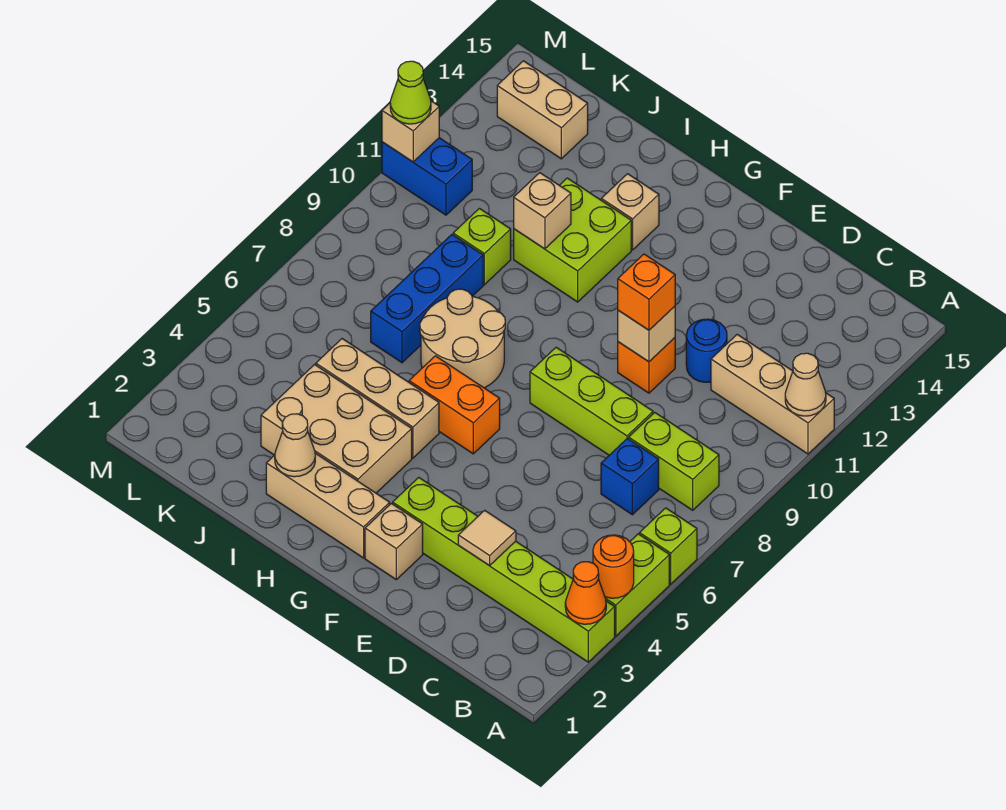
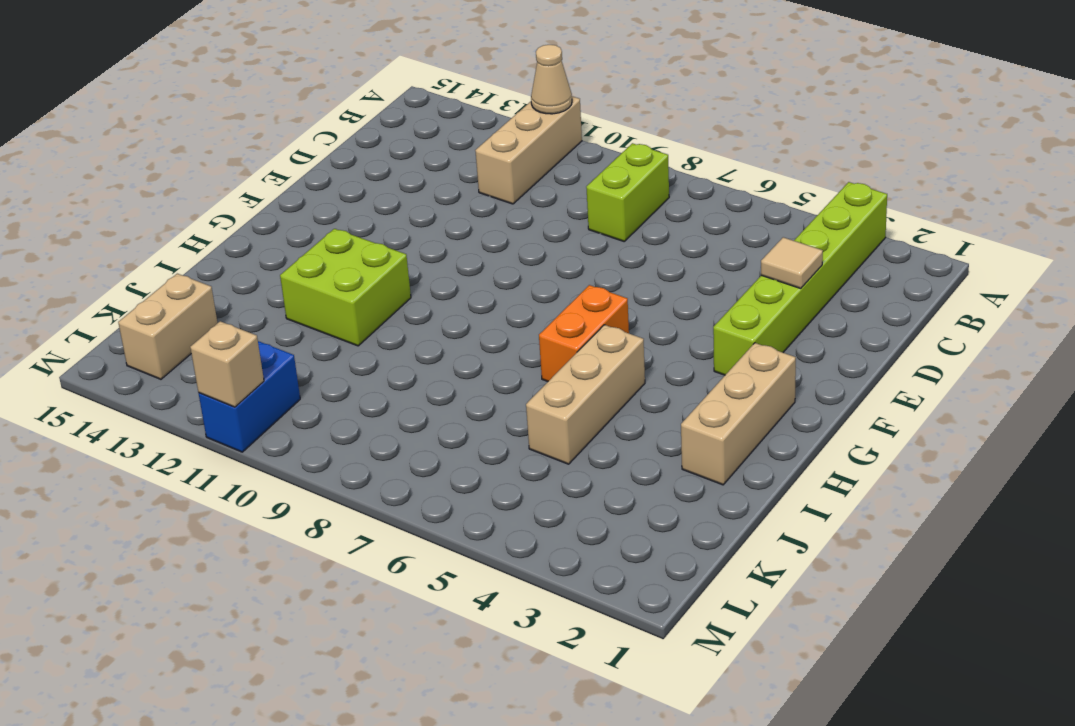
none -> lime 1x2 brick [605,534,669,636]
none -> lime 1x1 brick [639,508,697,584]
none -> blue 1x1 brick [601,438,659,515]
none -> lime 1x3 brick [530,347,653,455]

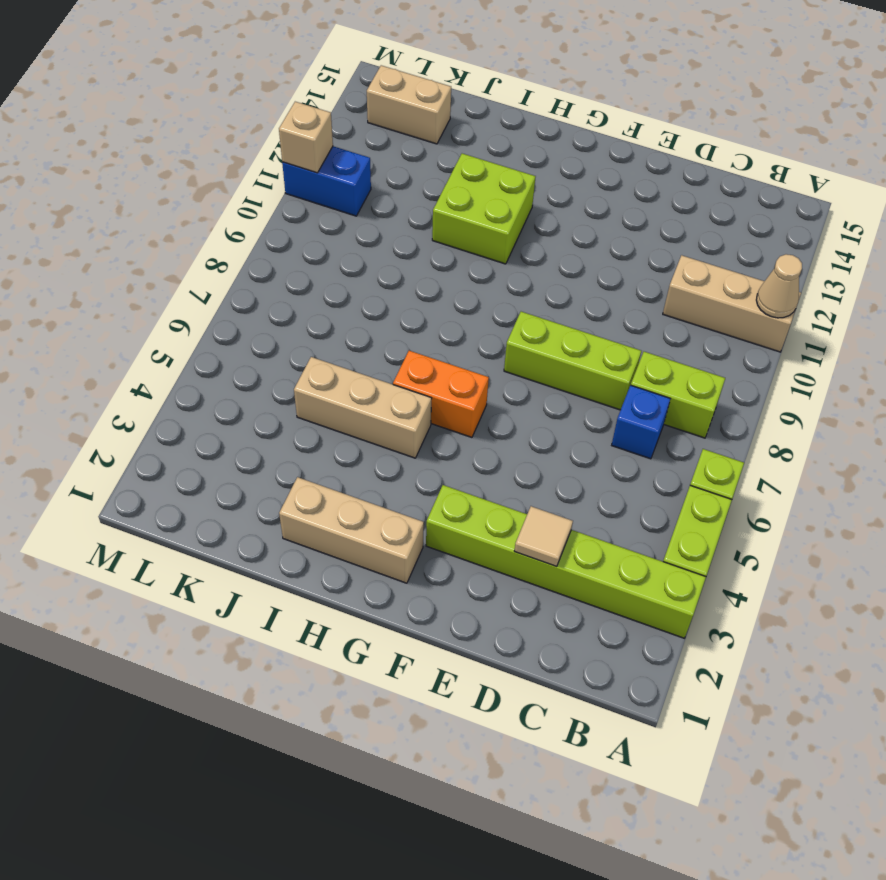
none -> blue 1x1 round brick [686,319,727,382]
none -> orange 1x1 brick [618,338,675,393]
none -> tan 1x1 brick [365,503,423,580]
none -> tan 2x3 brick [261,365,412,493]

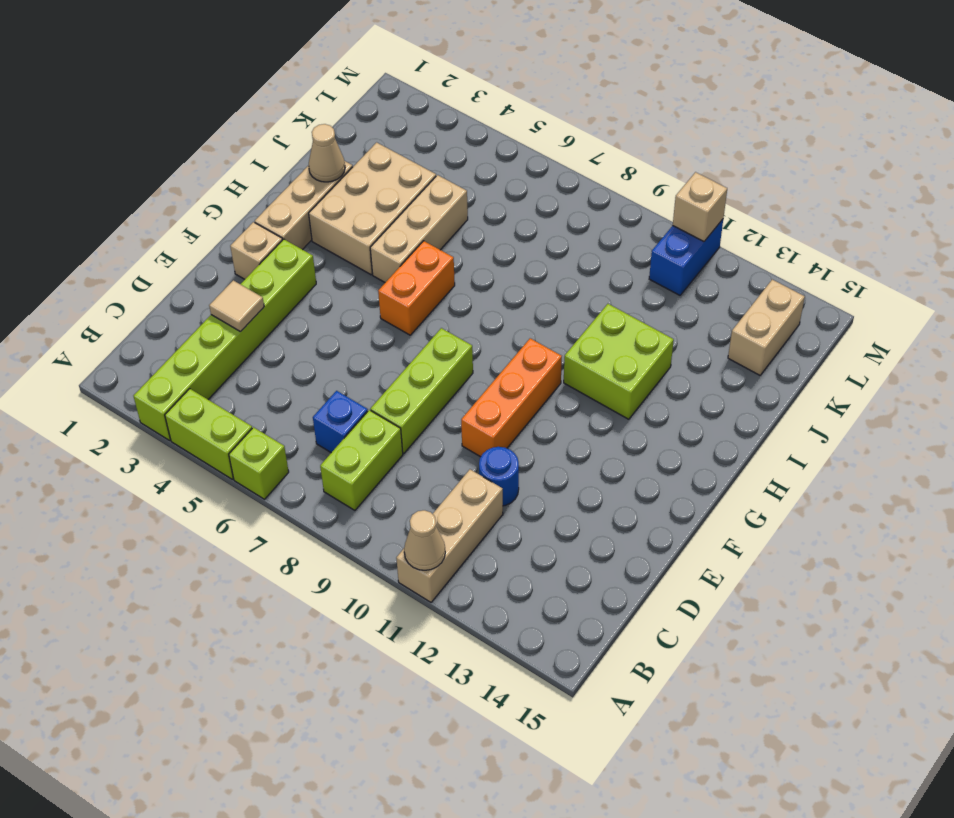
orange 1x3 brick [461,338,562,457] -> orange 1x1 brick [618,338,675,393]
none -> tan 2x2 round brick [420,289,505,388]
none -> tan 1x1 brick [601,174,659,250]
none -> blue 1x3 brick [371,235,483,363]
none -> lime 1x1 brick [453,208,511,285]

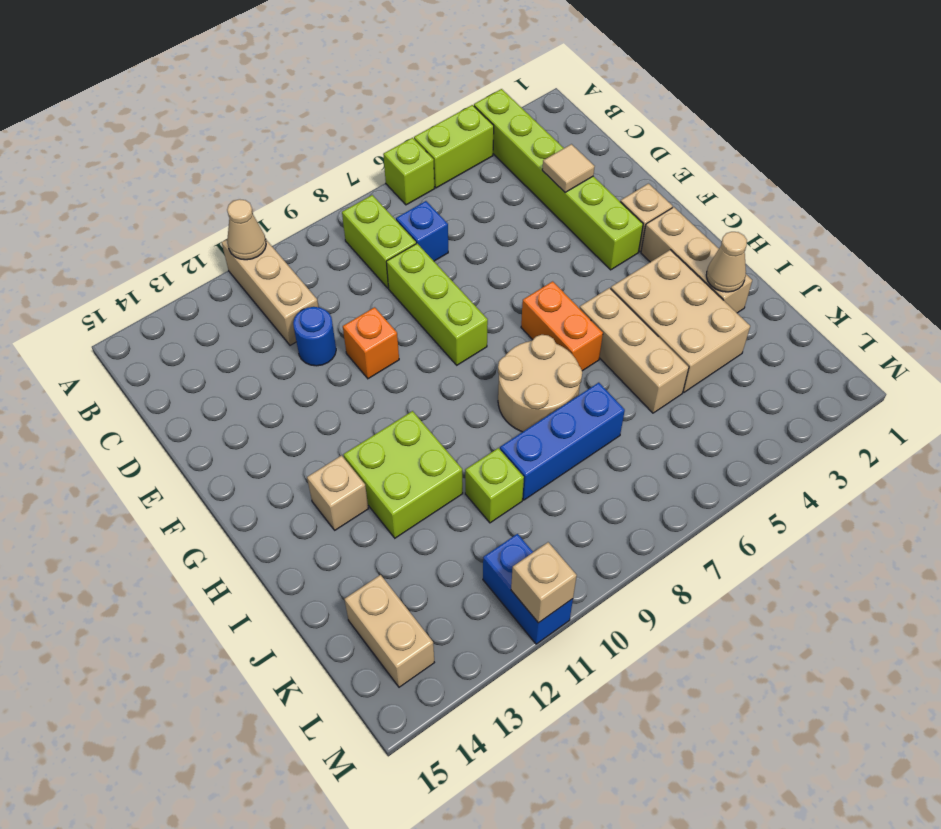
none -> orange 1x1 cone [565,562,606,624]
none -> orange 1x1 round brick [593,535,634,598]
none -> tan 1x1 brick [618,306,675,362]
none -> tan 1x1 brick [514,173,571,249]

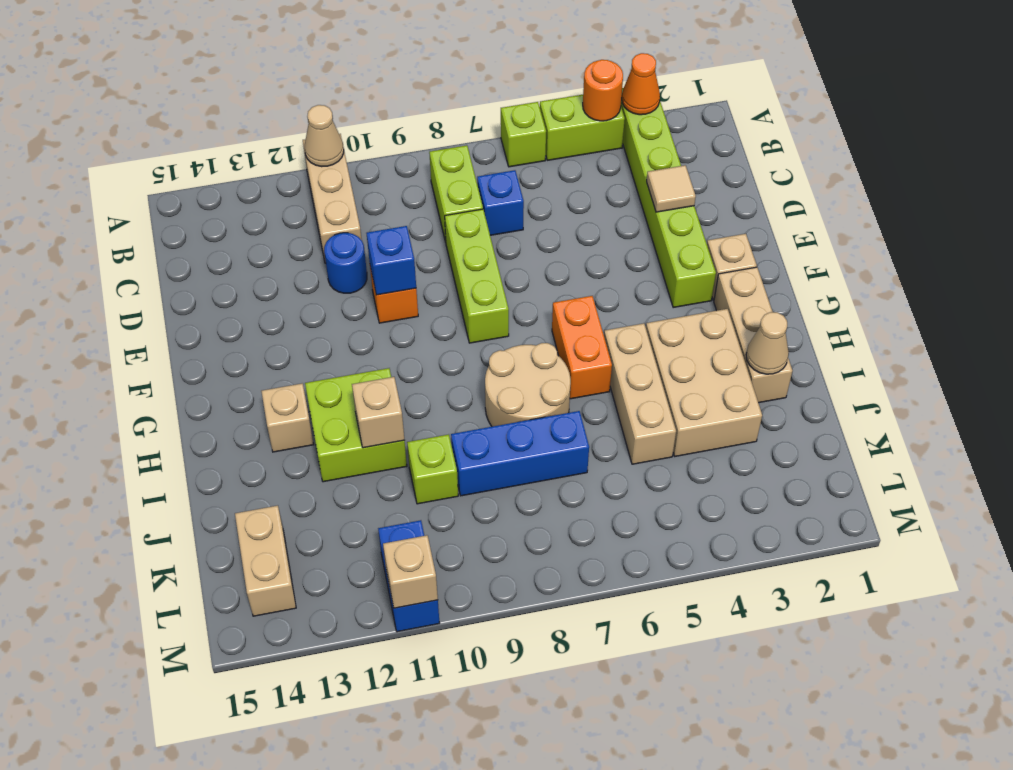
blue 1x1 brick [367,226,416,295] -> tan 1x1 brick [618,306,675,362]
none -> orange 1x1 brick [618,254,675,330]
none -> lime 1x1 cone [390,61,431,124]

